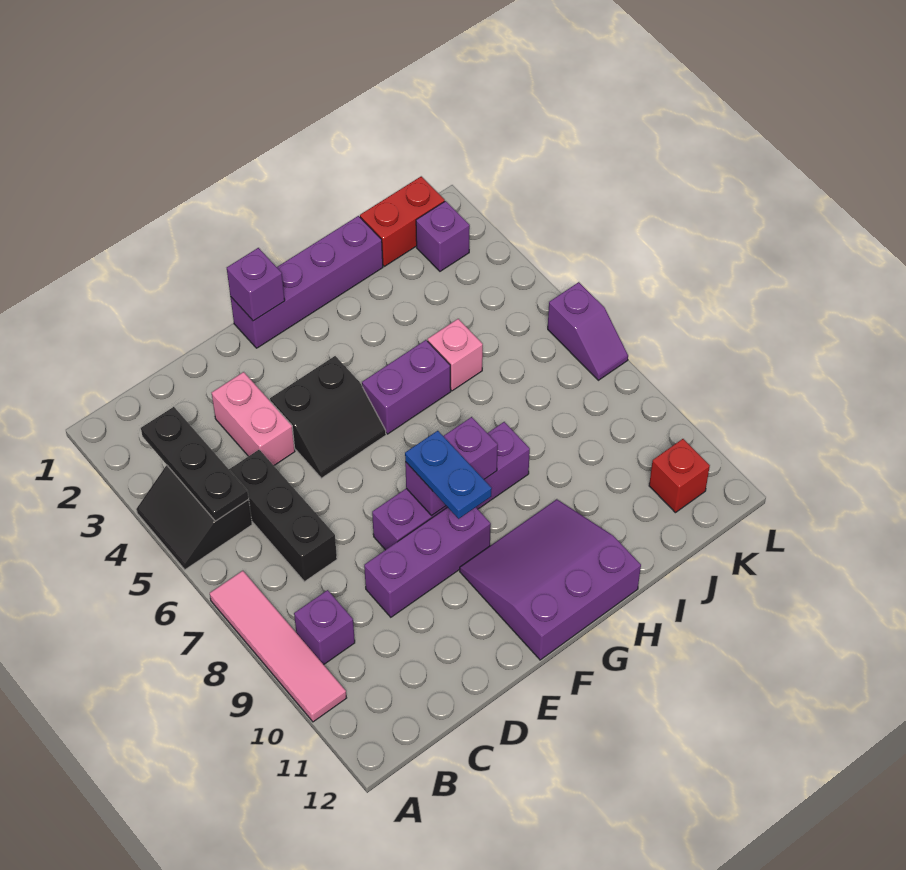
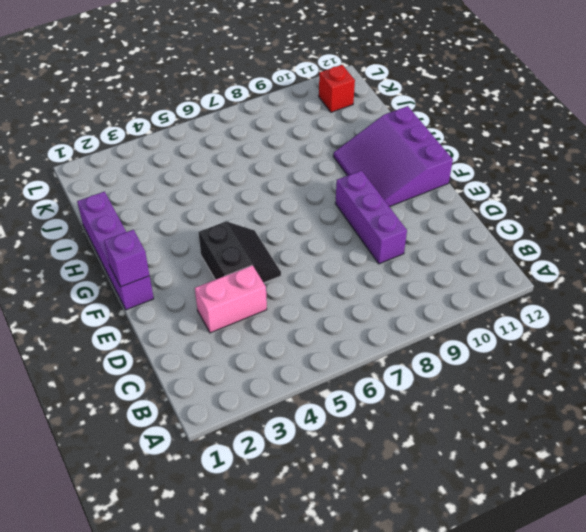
none -> black 2x2 slope [136,465,252,570]
none -> pink 1x4 tile [210,571,346,722]
none -> purple 1x1 brick [294,590,355,665]

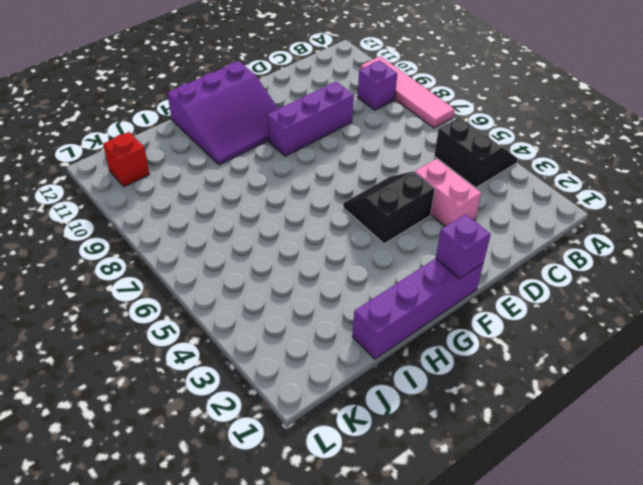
none -> black 1x3 brick [229,450,337,582]
none -> purple 1x4 brick [372,422,530,550]
none -> purple 1x2 brick [362,340,451,434]

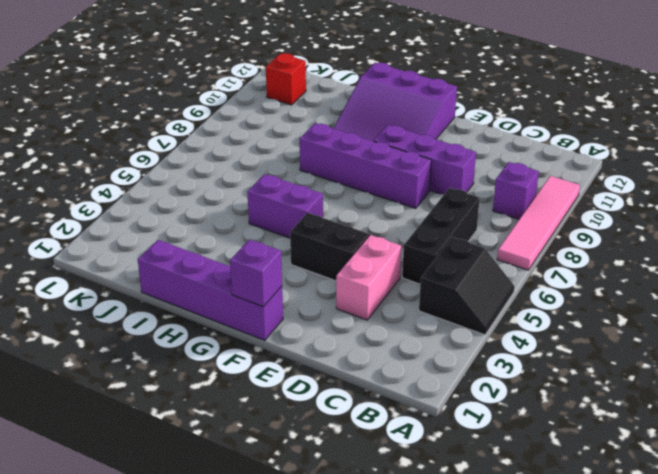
none -> pink 1x1 brick [428,319,483,391]
none -> red 1x2 brick [360,176,445,266]
none -> purple 1x1 brick [416,201,470,271]

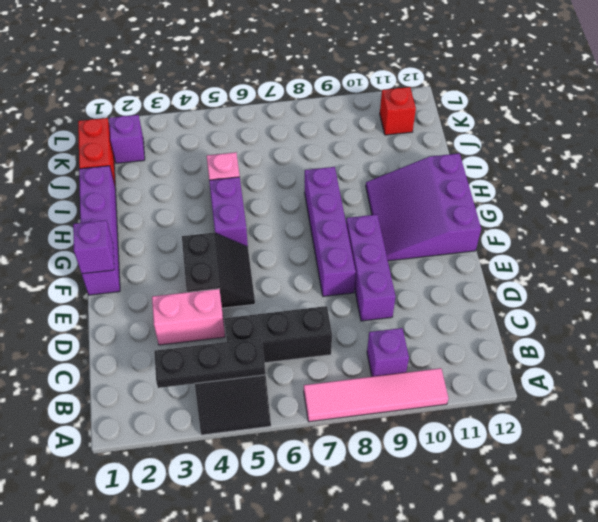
none -> purple 1x2 slope [548,282,628,380]
none -> purple 1x2 brick [405,417,498,516]
none -> blue 1x2 plate [405,431,492,519]

